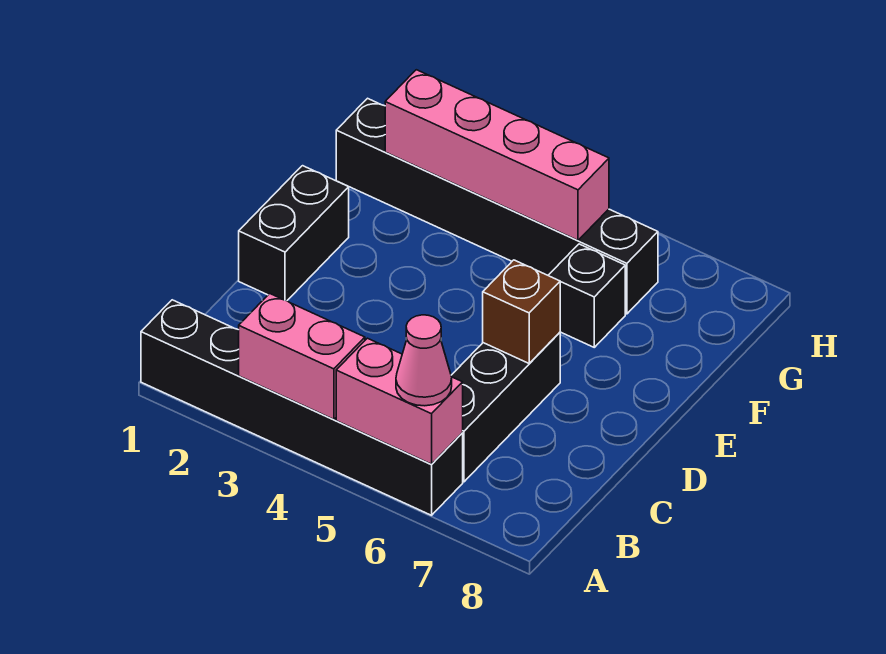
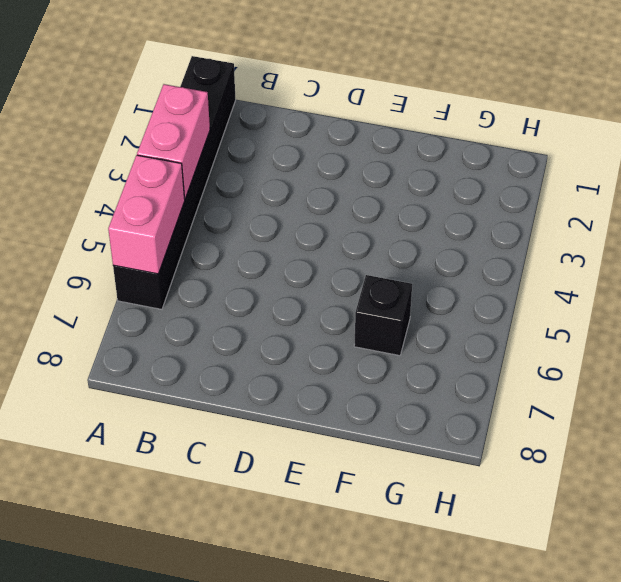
none -> black 1x3 brick [451,332,560,482]
none -> black 1x2 brick [239,166,349,301]

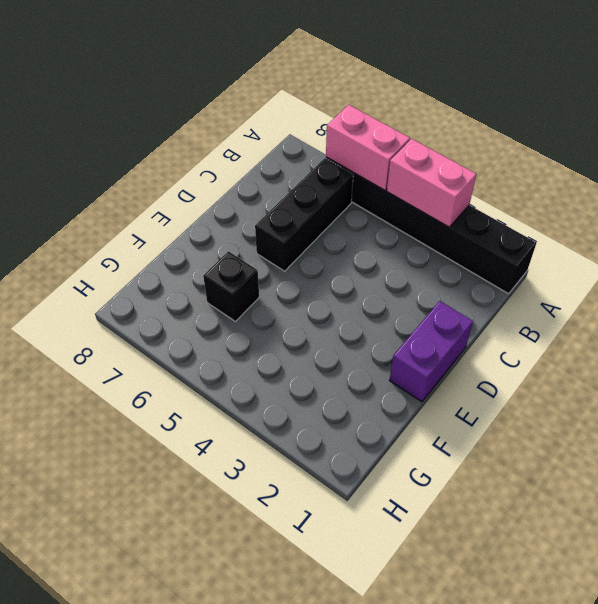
purple 1x2 brick [389,301,473,402] -> black 1x2 brick [239,166,349,301]
none -> black 1x6 brick [336,98,658,314]
none -> brown 1x1 brick [483,260,560,363]

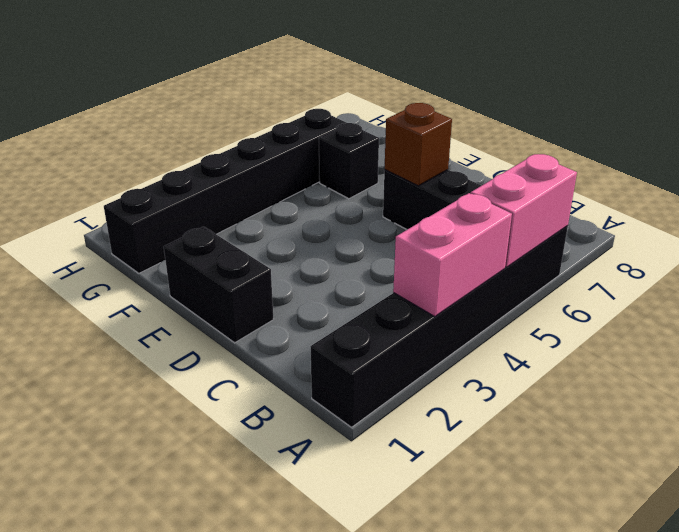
none -> pink 1x4 brick [385,70,609,240]
none -> pink 1x1 cone [396,315,452,406]

